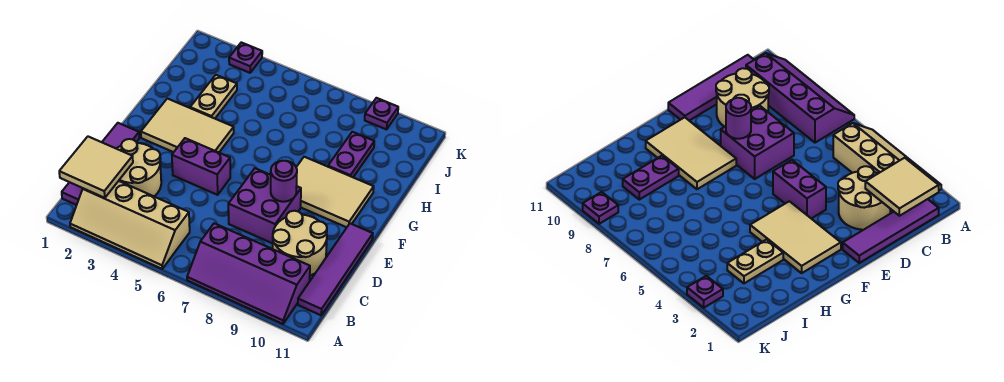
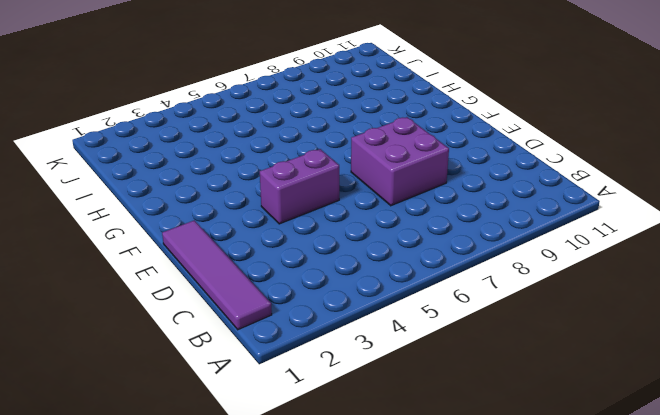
none -> tan 2x4 slope [70,181,190,269]
none -> purple 2x4 slope [187,223,310,324]
none -> purple 1x4 tile [298,223,373,315]

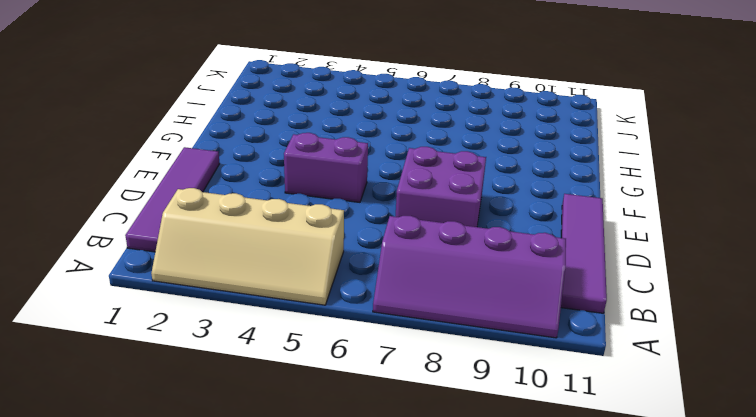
none -> tan 2x2 round brick [116,139,161,196]
none -> tan 2x2 round brick [273,211,327,275]
none -> tan 2x3 tile [141,99,234,152]

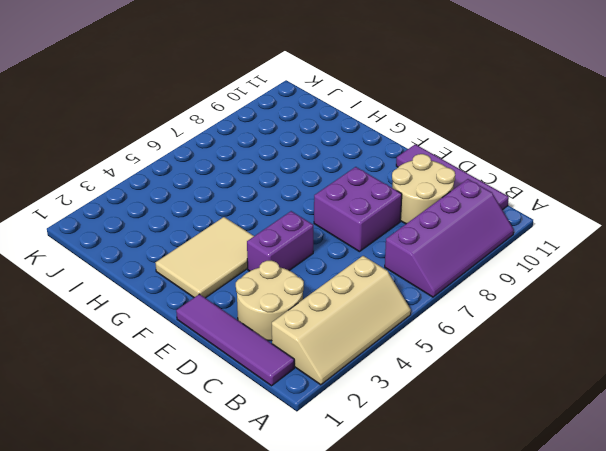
none -> tan 2x3 tile [296,157,374,227]
none -> tan 1x2 plate [190,75,237,118]
none -> purple 1x2 plate [328,132,374,177]

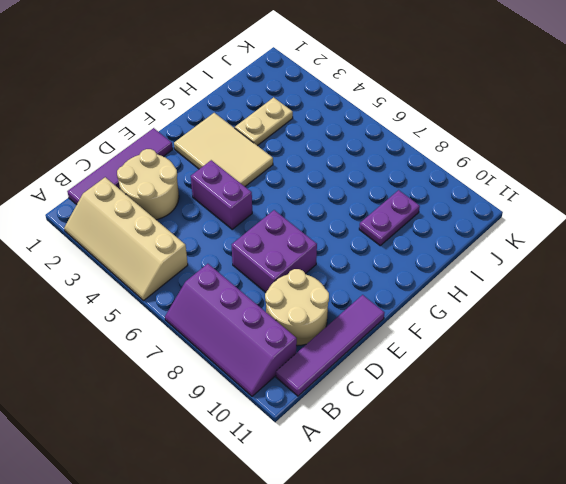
none -> tan 2x3 tile [296,157,374,227]
none -> purple 1x1 plate [229,42,262,73]
none -> purple 1x1 plate [365,98,398,129]

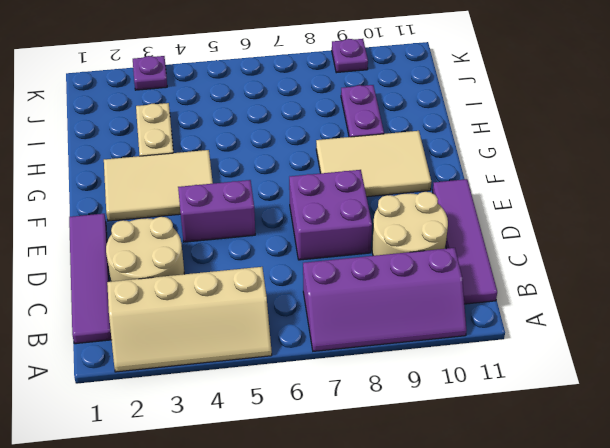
none -> tan 2x2 tile [59,137,133,198]
none -> purple 1x1 round brick [271,161,297,202]

